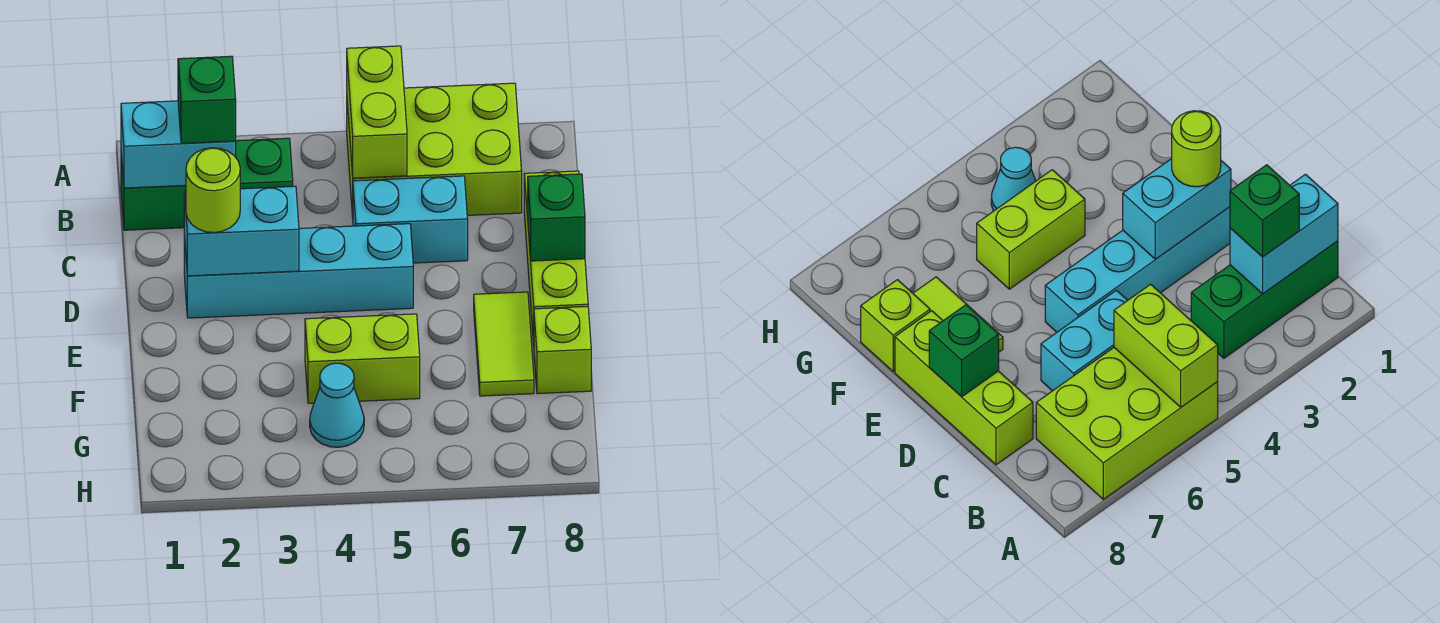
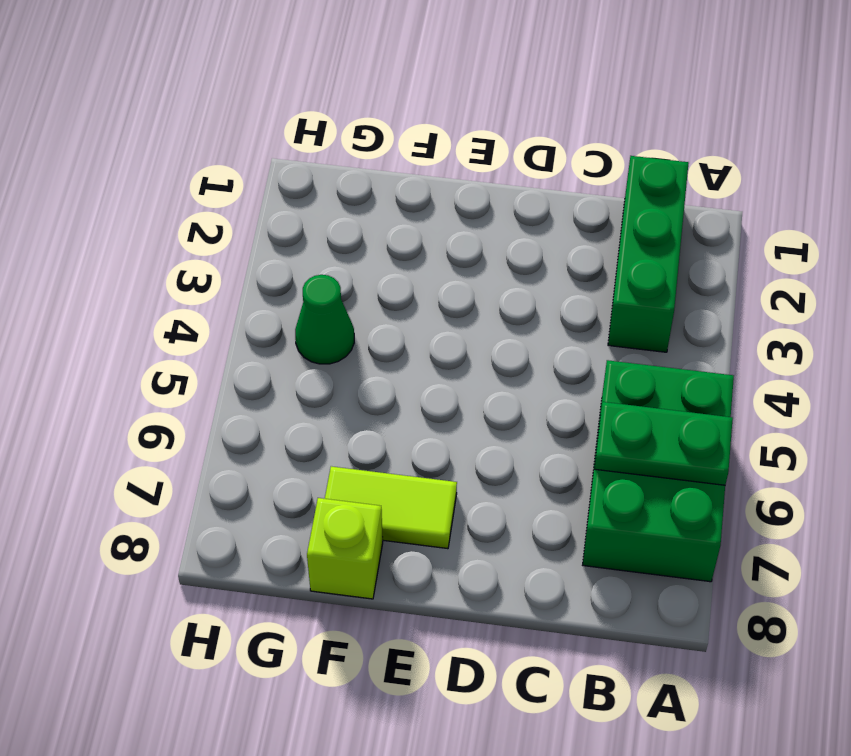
green 2x3 brick [583,360,734,582] -> lime 2x3 brick [347,83,522,217]
green 1x2 plate [594,402,733,485] -> none
green 1x1 cone [295,275,354,364] -> cyan 1x1 cone [310,363,364,447]
none -> cyan 1x2 brick [353,176,468,263]
none -> lime 1x3 brick [524,171,588,345]
none -> cyan 1x4 brick [184,224,413,318]

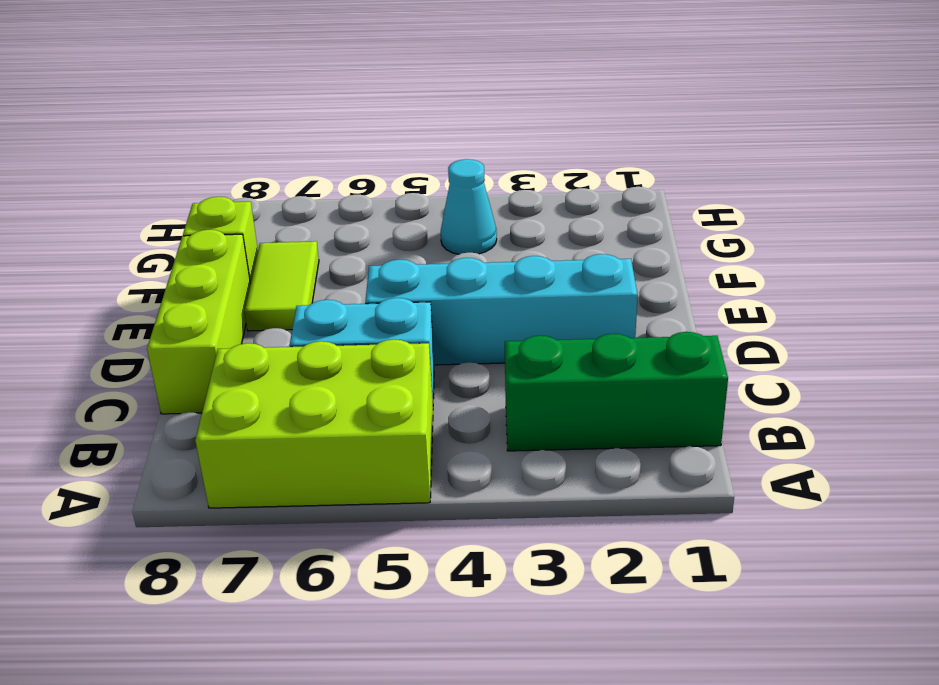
none -> lime 1x2 brick [305,314,420,403]
none -> lime 1x2 brick [347,46,407,178]
none -> cyan 1x2 brick [121,101,236,188]

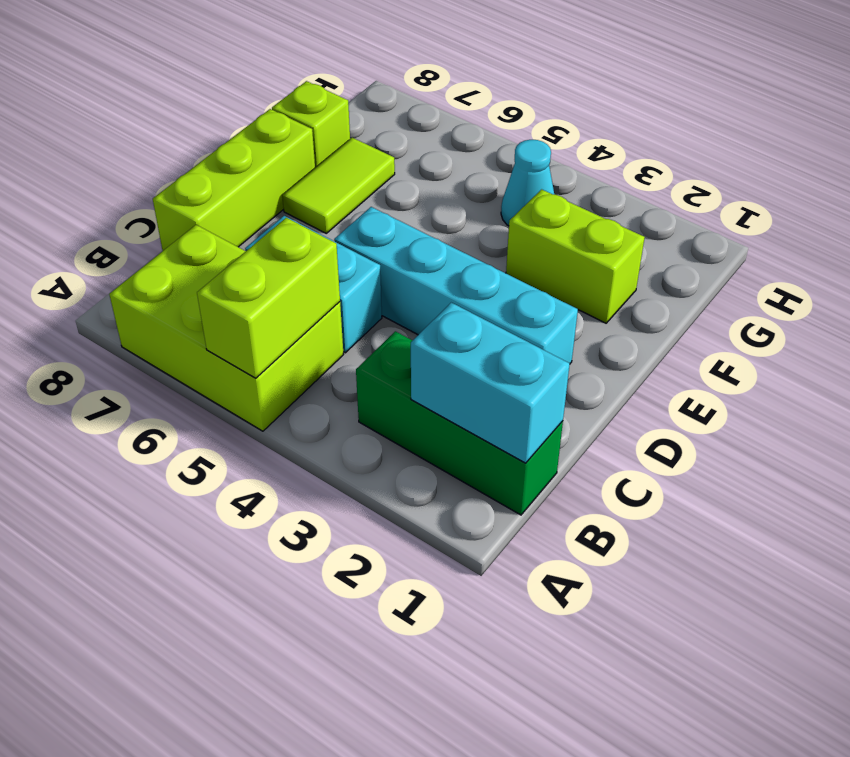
lime 1x2 brick [506,189,645,323] -> lime 1x2 brick moved to [305,314,420,403]
none -> cyan 1x2 brick [184,186,299,276]
none -> green 1x1 brick [528,174,585,261]
none -> green 1x1 brick [178,56,236,143]

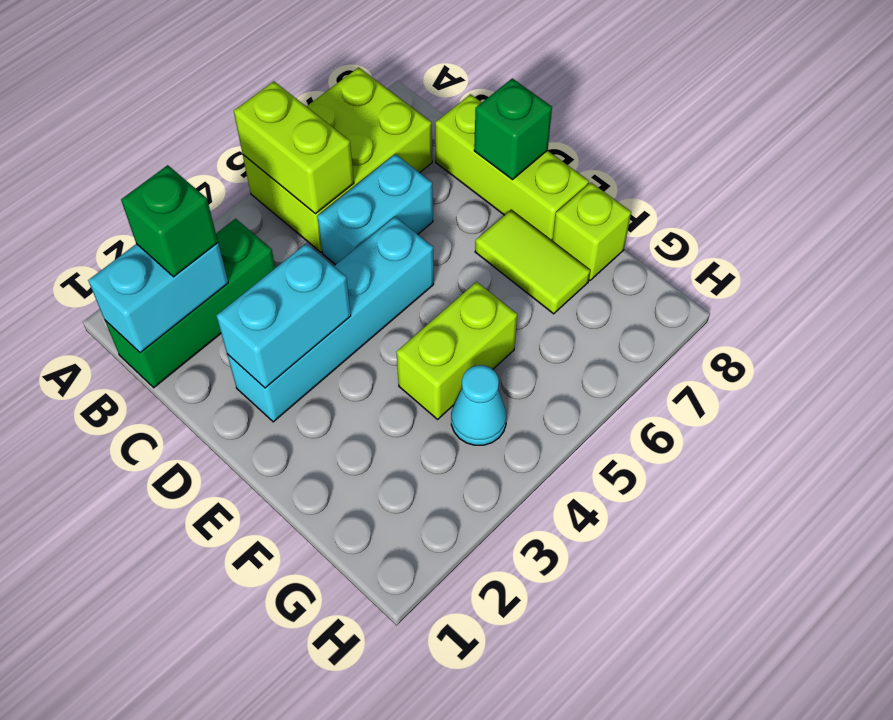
none -> lime 1x1 round brick [186,148,240,233]

